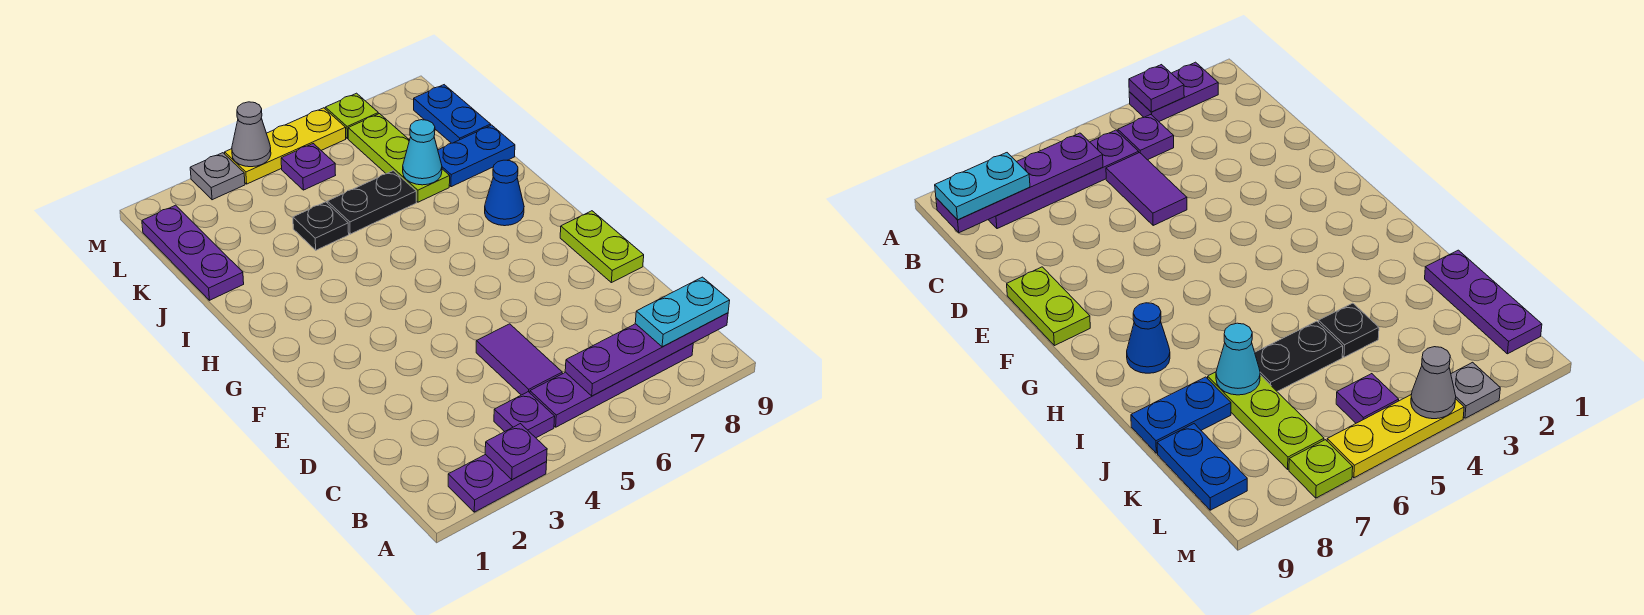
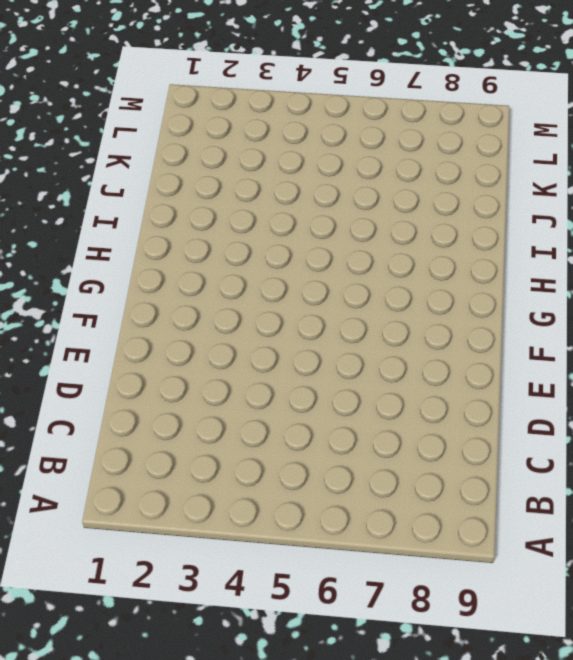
none -> purple 1x2 plate [448,454,547,512]
none -> purple 1x1 plate [494,392,555,438]
none -> purple 1x4 plate [530,343,693,427]

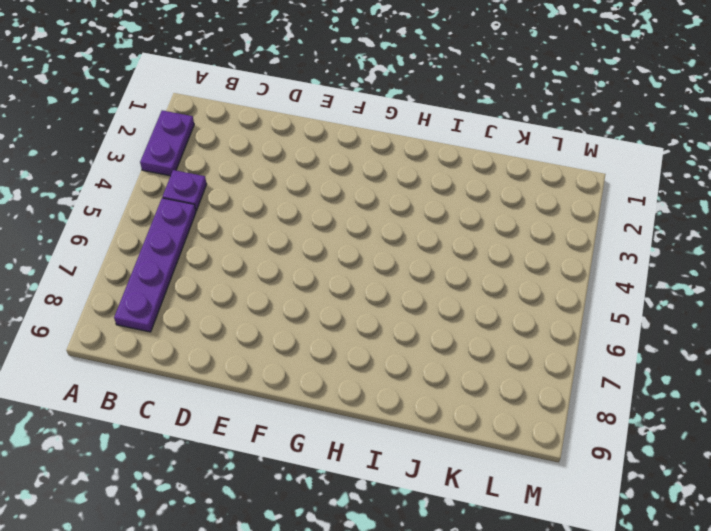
none -> purple 1x2 tile [476,324,562,395]
none -> lime 1x2 plate [560,211,644,283]
none -> blue 1x1 cone [485,160,524,226]

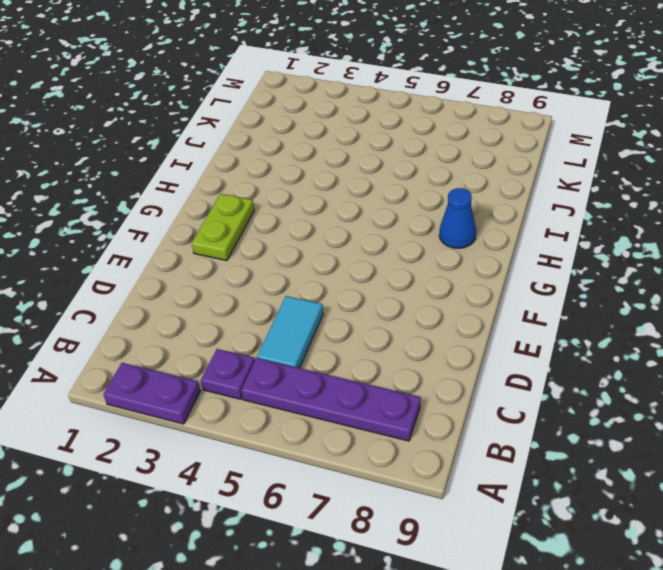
cyan 1x2 tile [257,296,323,368] -> purple 1x2 tile [476,324,562,395]
lime 1x2 plate [192,194,254,261] -> lime 1x2 plate moved to [560,211,644,283]
none -> purple 1x3 plate [142,205,244,300]
none -> black 1x1 plate [293,202,349,250]
none -> black 1x2 plate [327,171,416,234]

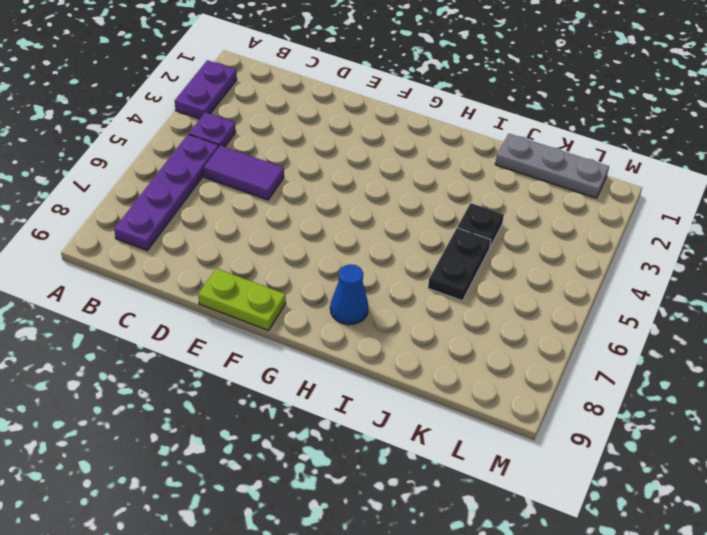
grey 1x3 plate [495,134,609,198] -> purple 1x3 plate [142,205,244,300]
none -> lime 1x3 plate [348,114,450,202]
none -> blue 1x2 plate [438,125,515,187]
none -> blue 1x2 plate [414,85,491,143]

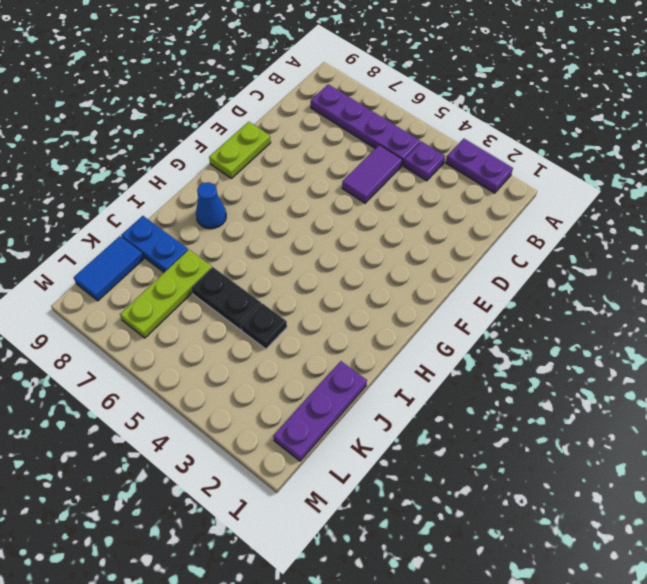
blue 1x2 tile [74,236,144,301] -> blue 1x2 plate [414,85,491,143]
none -> purple 1x1 plate [281,144,335,190]
none -> grey 1x1 plate [190,153,245,200]
none -> yellow 1x3 plate [225,108,346,184]

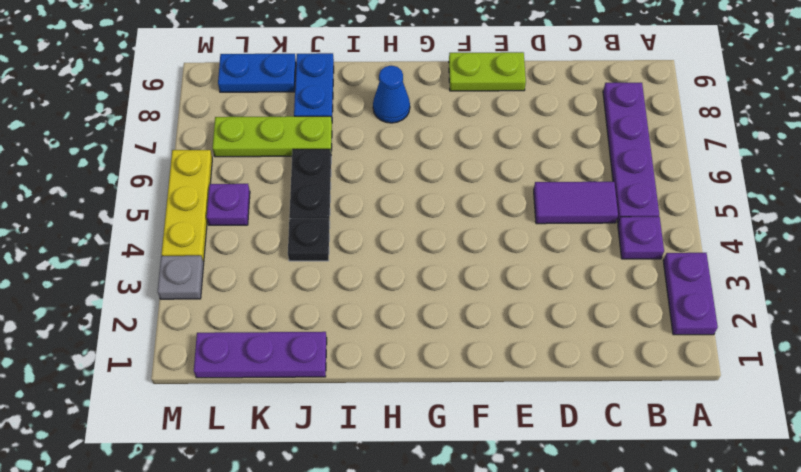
none -> lime 1x1 plate [325,93,378,139]
none -> purple 1x1 plate [485,424,547,479]
none -> purple 1x4 plate [565,313,728,396]

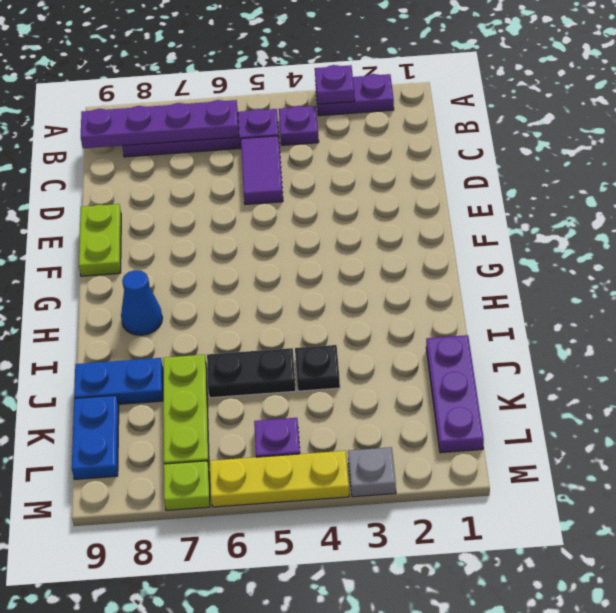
none -> cyan 1x1 cone [403,120,442,185]
none -> grey 1x1 cone [232,102,271,167]
none -> cyan 1x2 plate [635,277,730,347]

